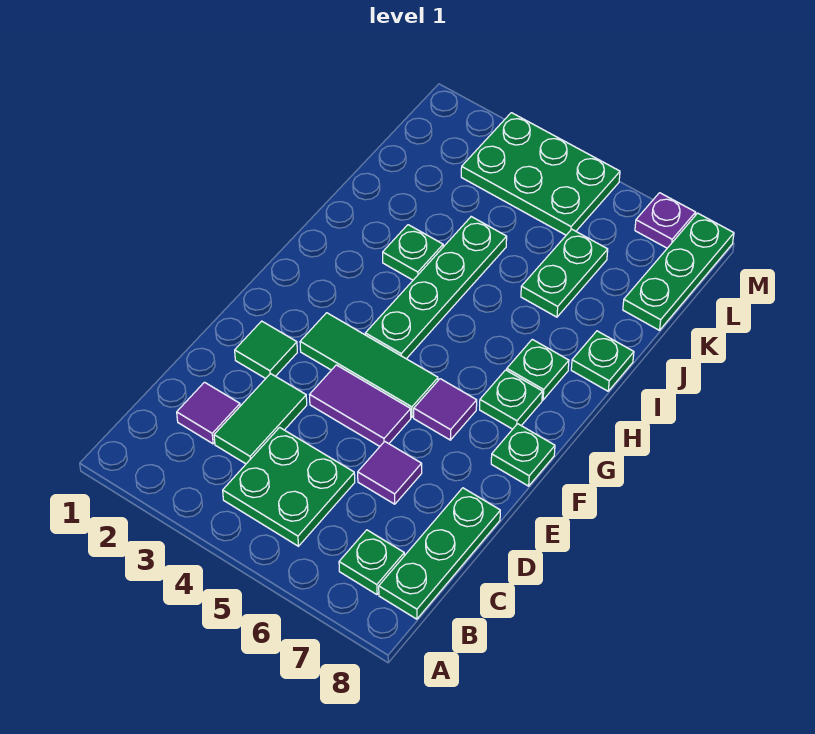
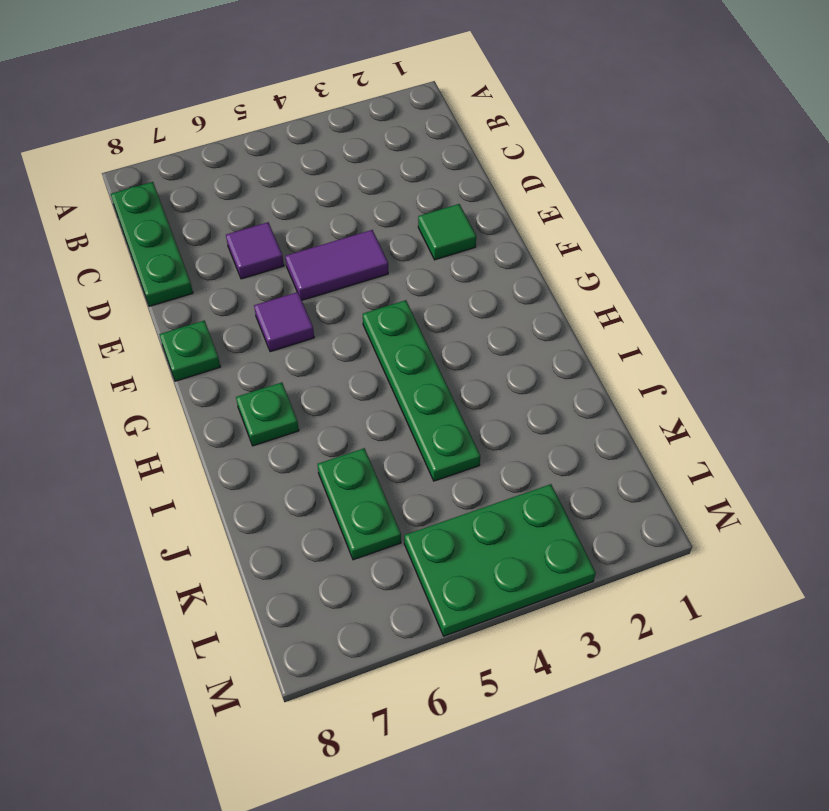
none -> green 2x2 plate [223,427,355,546]
none -> green 1x1 plate [339,530,404,595]
none -> purple 1x1 tile [177,382,240,444]

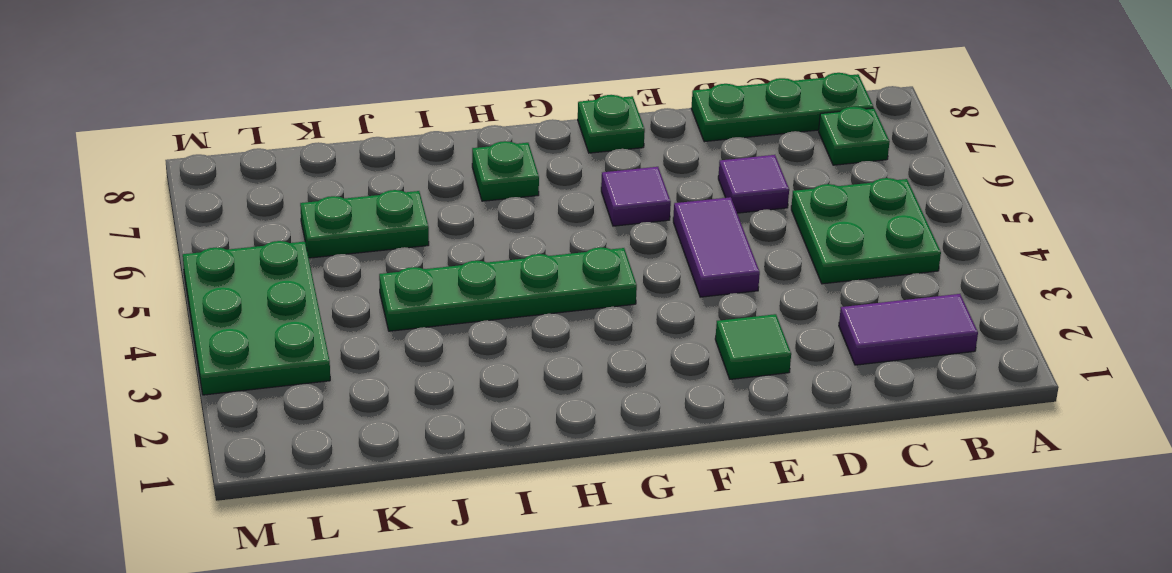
purple 1x2 tile [839,294,978,365] -> purple 1x1 tile [177,382,240,444]
none -> green 1x2 tile [214,373,307,464]
none -> green 1x3 tile [300,313,438,417]
none -> green 1x1 plate [480,370,542,429]

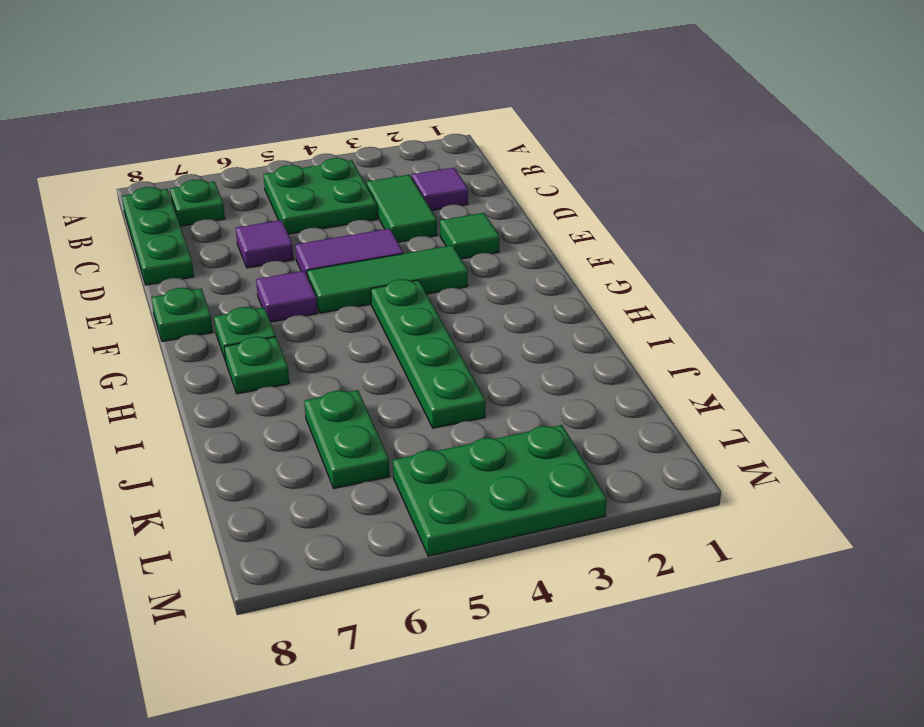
none -> green 1x1 plate [383,225,443,280]
none -> green 1x1 plate [571,331,634,391]
none -> green 1x3 plate [623,213,734,330]

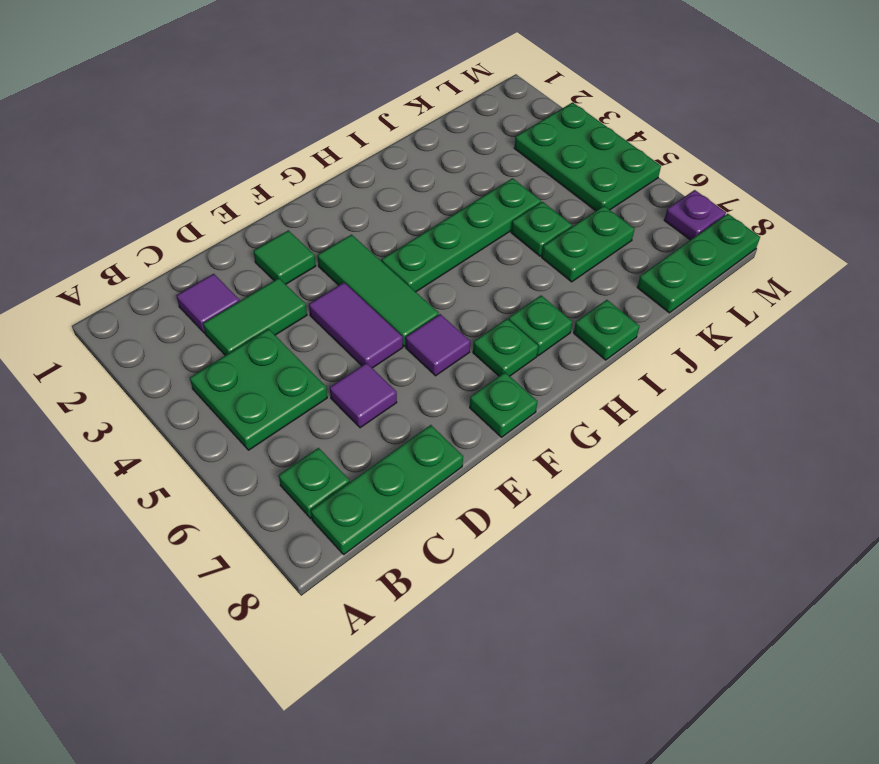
green 1x1 plate [511,202,572,256] -> green 1x1 plate moved to [383,225,443,280]

